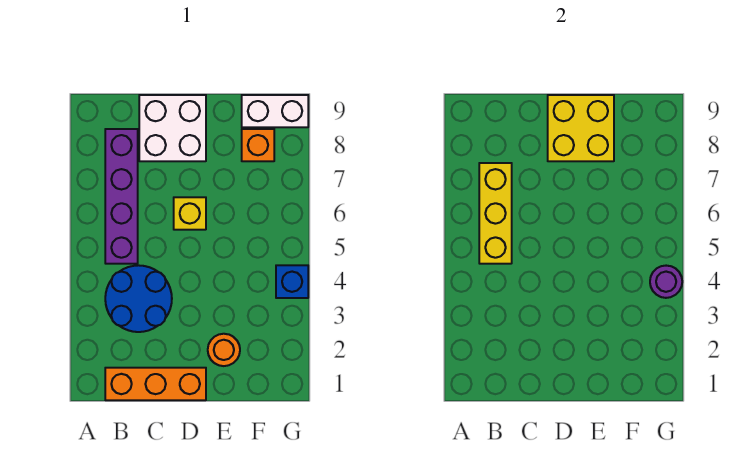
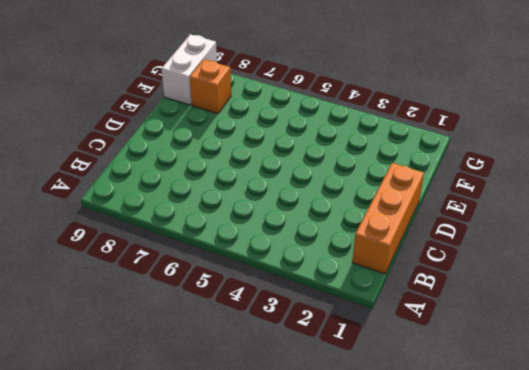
none -> blue 2x2 round brick [105,265,172,332]
none -> purple 1x4 brick [105,129,138,264]
none -> white 2x2 brick [139,95,206,161]

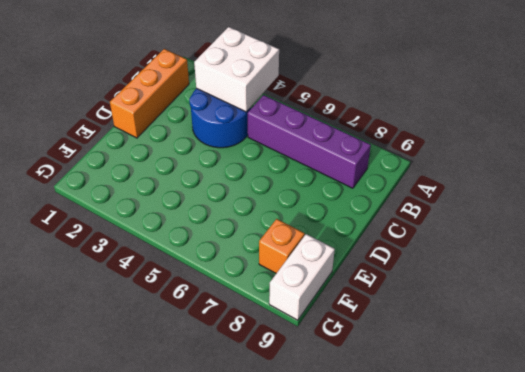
white 2x2 brick [194,27,279,112] -> white 2x2 brick moved to [139,95,206,161]
none -> yellow 1x1 brick [174,197,206,230]
none -> orange 1x1 round brick [208,334,240,366]
none -> blue 1x1 brick [276,265,308,298]

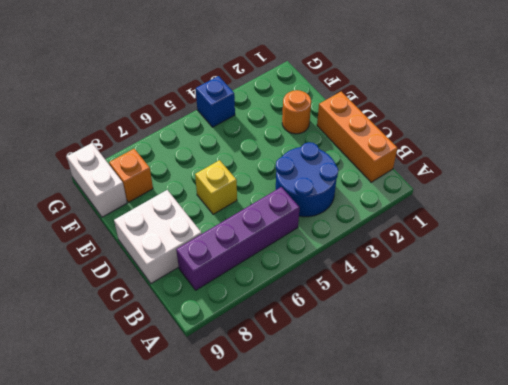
none -> yellow 1x3 brick [479,163,512,264]
none -> yellow 2x2 brick [548,95,614,161]
none -> purple 1x1 round brick [650,266,682,298]

